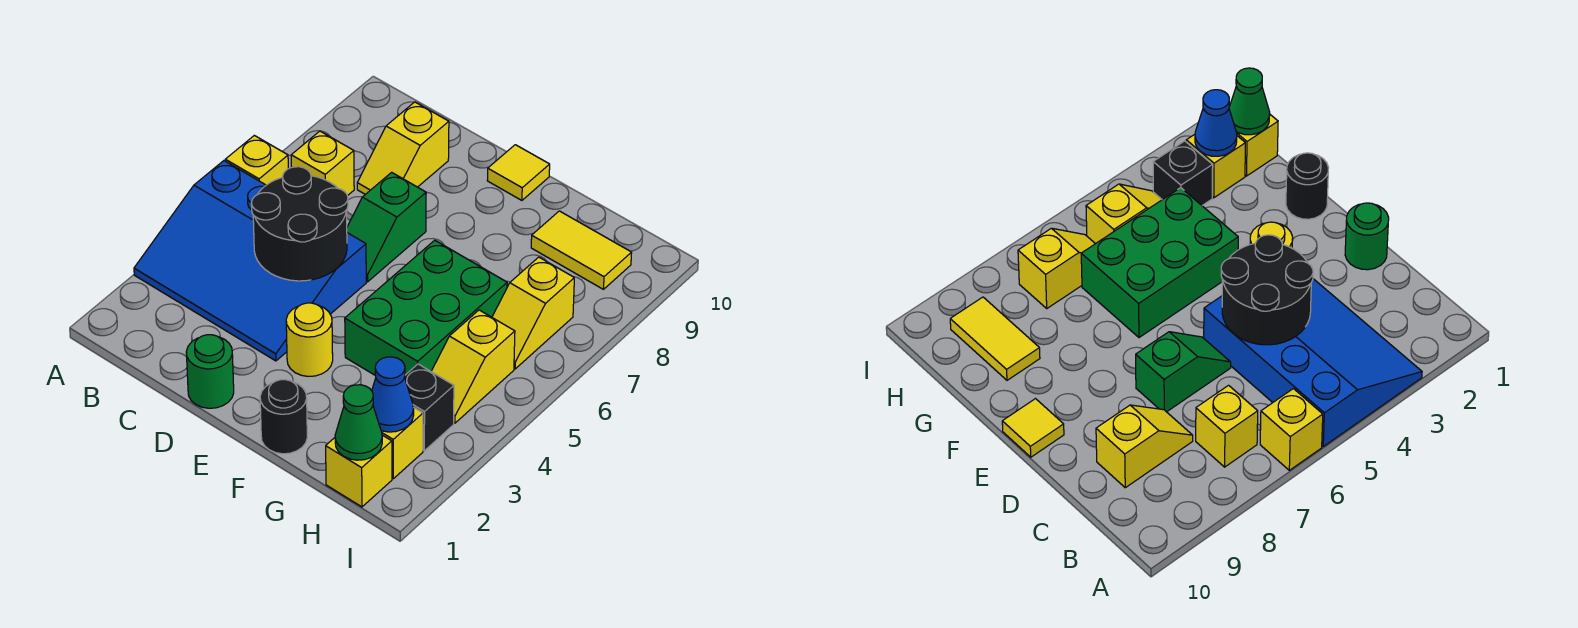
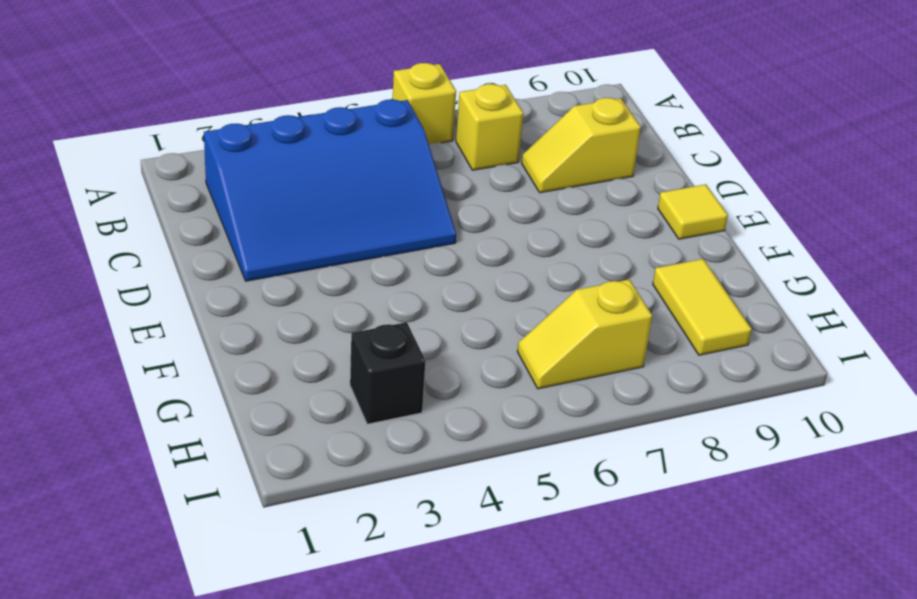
blue 3x4 slope [204,99,456,281] -> blue 3x4 slope turned to [134,161,366,361]
none -> green 1x1 round brick [186,335,234,408]
none -> green 1x2 slope [347,172,426,282]
none -> yellow 1x1 round brick [286,303,333,376]

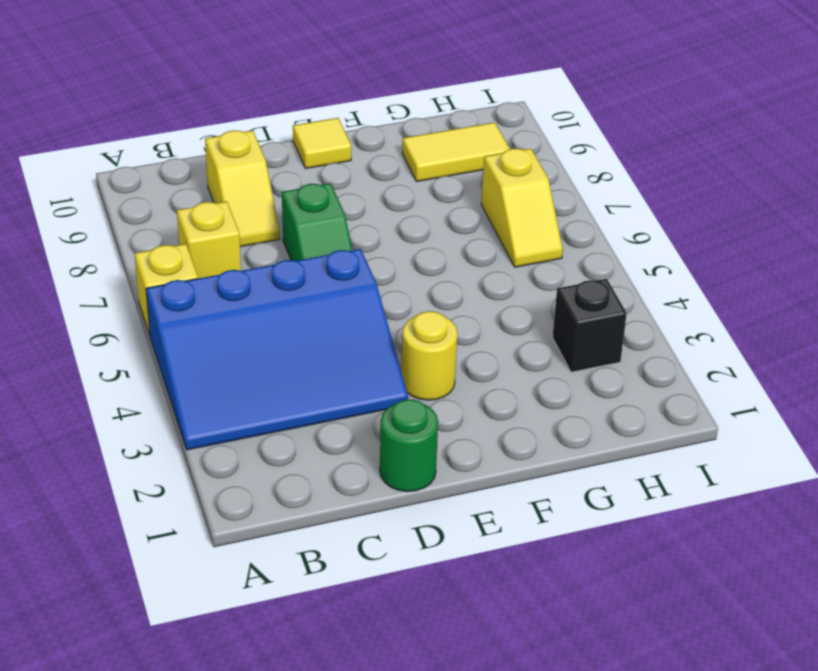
none -> black 1x1 round brick [260,380,307,454]
none -> green 2x3 brick [345,240,507,375]
none -> yellow 1x1 brick [326,435,392,507]

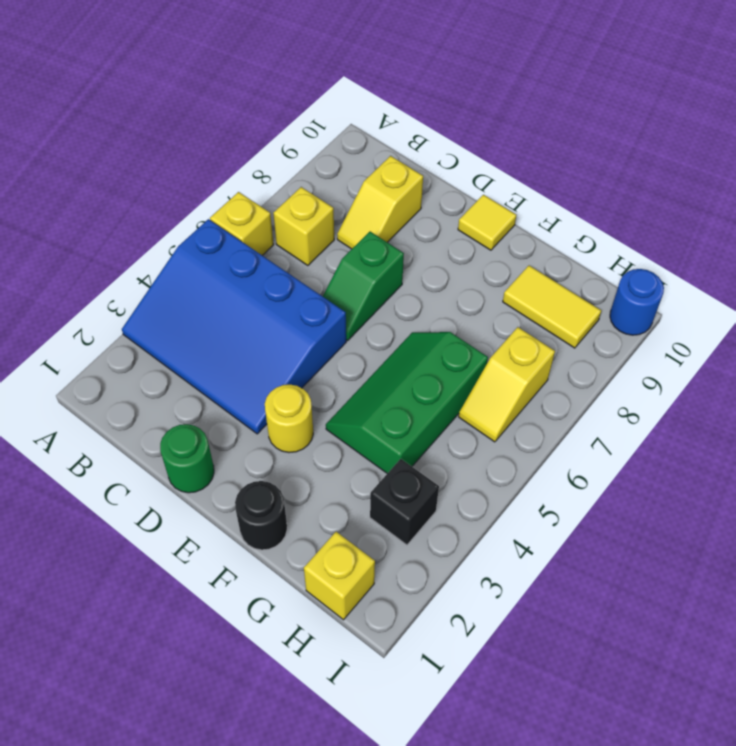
green 2x3 slope [326,332,488,473] -> green 2x3 brick [345,240,507,375]
blue 1x1 round brick [610,269,664,335] -> none
none -> yellow 1x1 brick [381,407,423,479]
none -> yellow 1x2 slope [431,310,515,423]
none -> black 2x2 round brick [251,167,348,281]

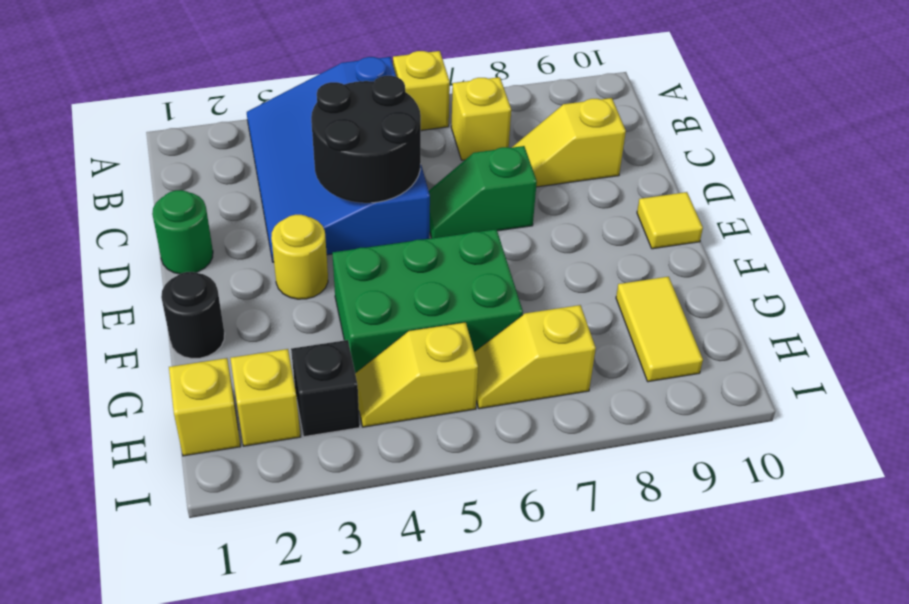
none -> green 1x1 cone [335,385,382,460]
none -> blue 1x1 cone [372,357,414,432]

